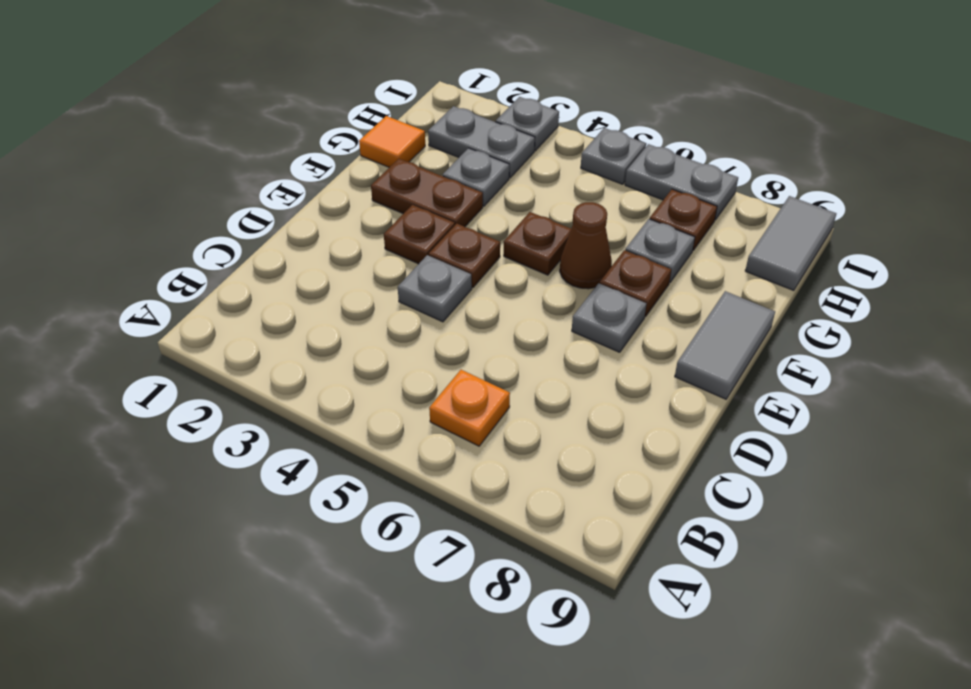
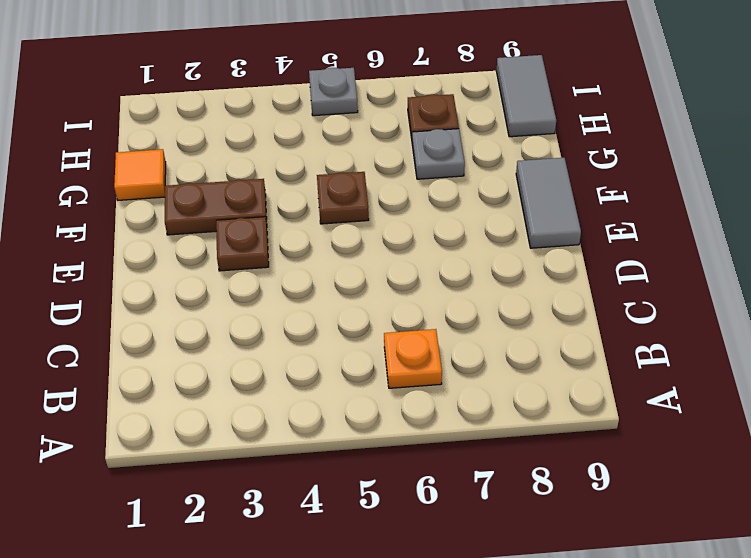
none -> grey 1x1 plate [398,255,472,322]
none -> brown 1x1 plate [429,224,500,288]
none -> grey 1x1 plate [572,283,646,352]

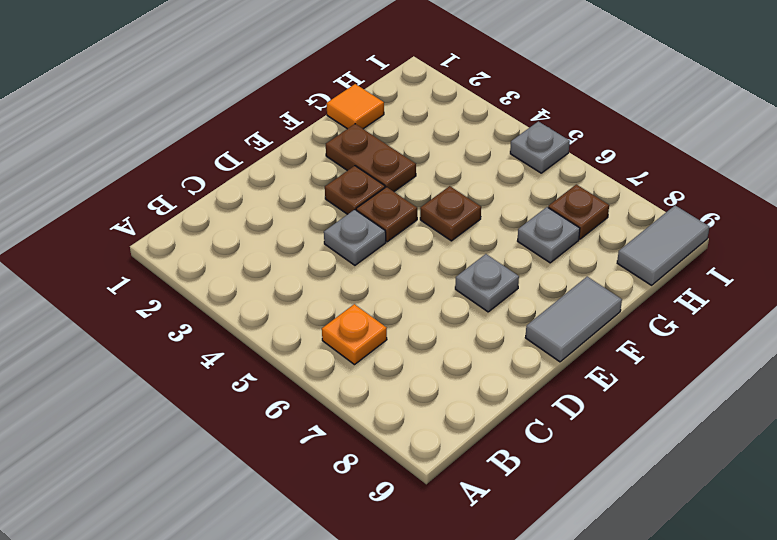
none -> brown 1x1 cone [560,202,612,289]
none -> brown 1x1 plate [600,250,671,317]
none -> grey 1x1 plate [443,148,509,206]

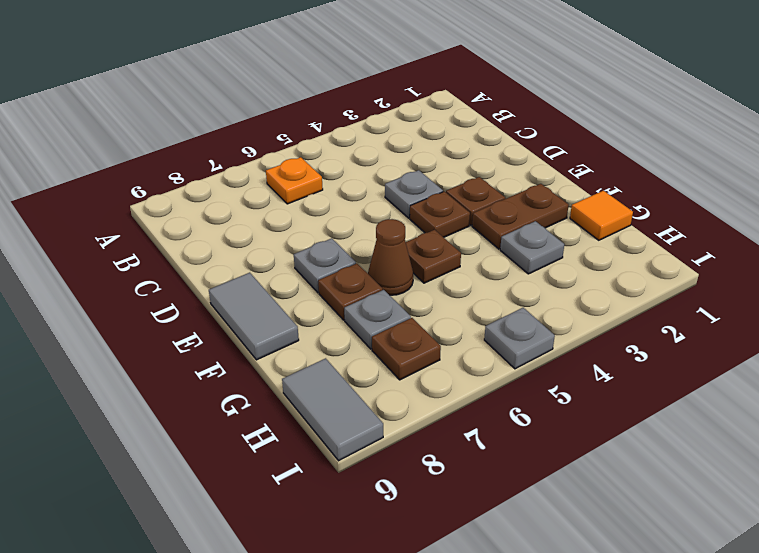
none -> grey 1x2 plate [428,106,535,178]
none -> grey 1x1 plate [496,97,559,151]
none -> grey 1x2 plate [625,144,738,220]

